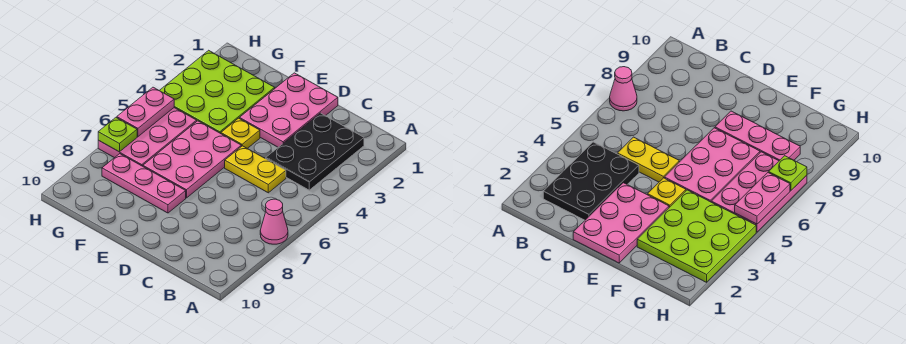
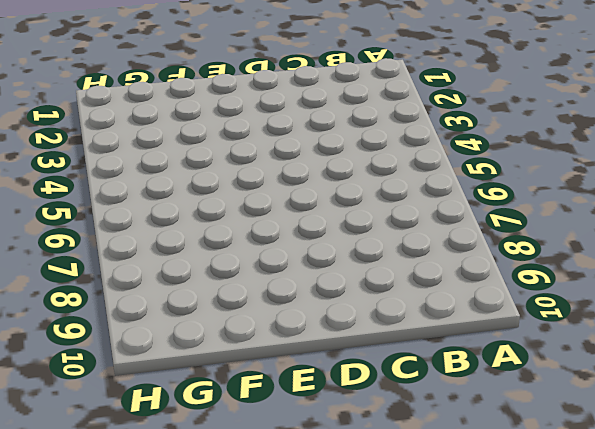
none -> pink 1x1 cone [260,199,288,244]
none -> black 2x3 plate [266,113,364,190]

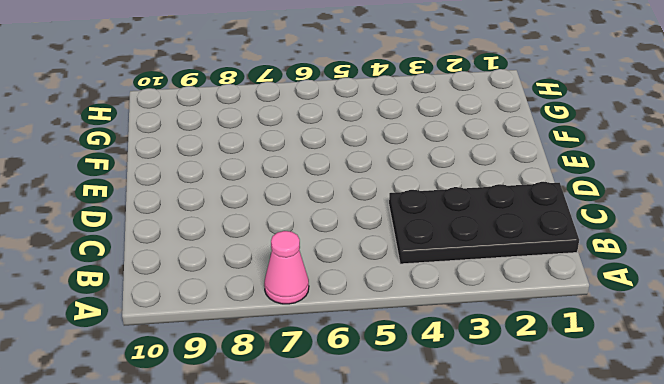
black 2x4 plate [389,182,579,264] -> black 2x3 plate [266,113,364,190]
none -> yellow 1x2 plate [225,146,286,193]
none -> pink 2x3 plate [240,73,338,147]

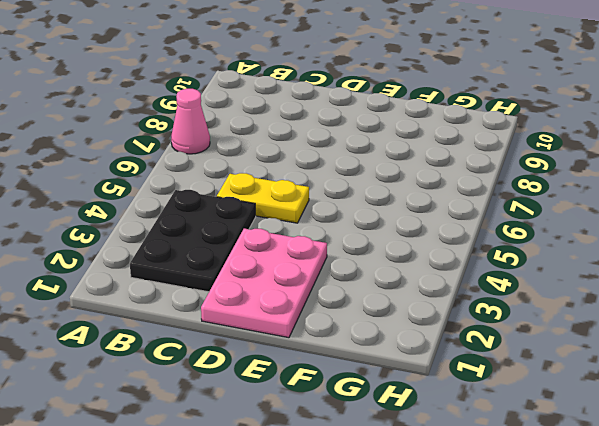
none -> yellow 1x1 plate [221,118,260,149]
none -> pink 2x3 plate [143,121,241,198]

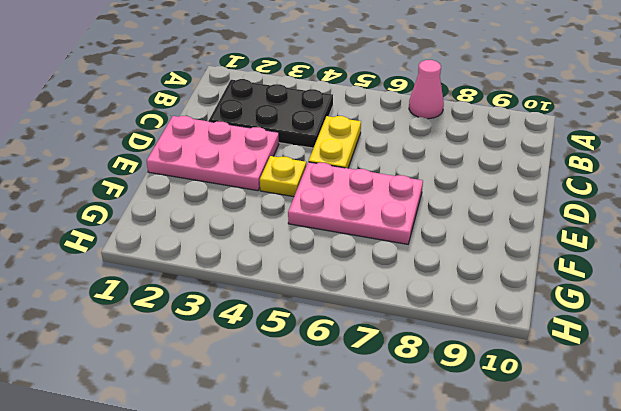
none -> pink 1x3 plate [102,154,186,213]
none -> lime 3x3 plate [159,50,275,134]

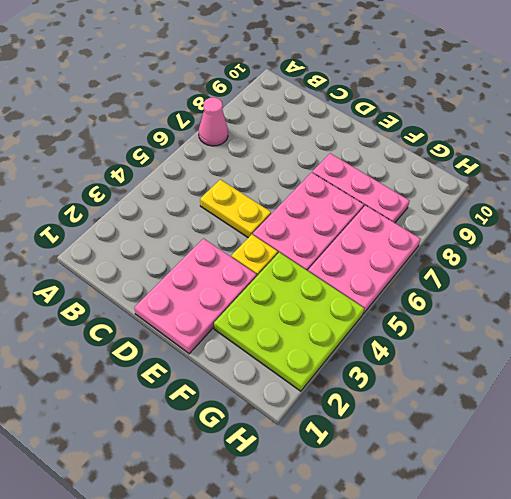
none -> black 2x3 plate [266,113,364,190]
none -> pink 1x2 plate [117,87,174,137]

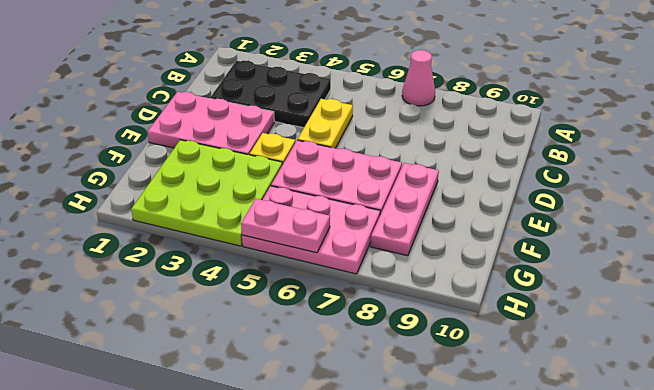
none -> lime 1x1 plate [98,118,137,152]

